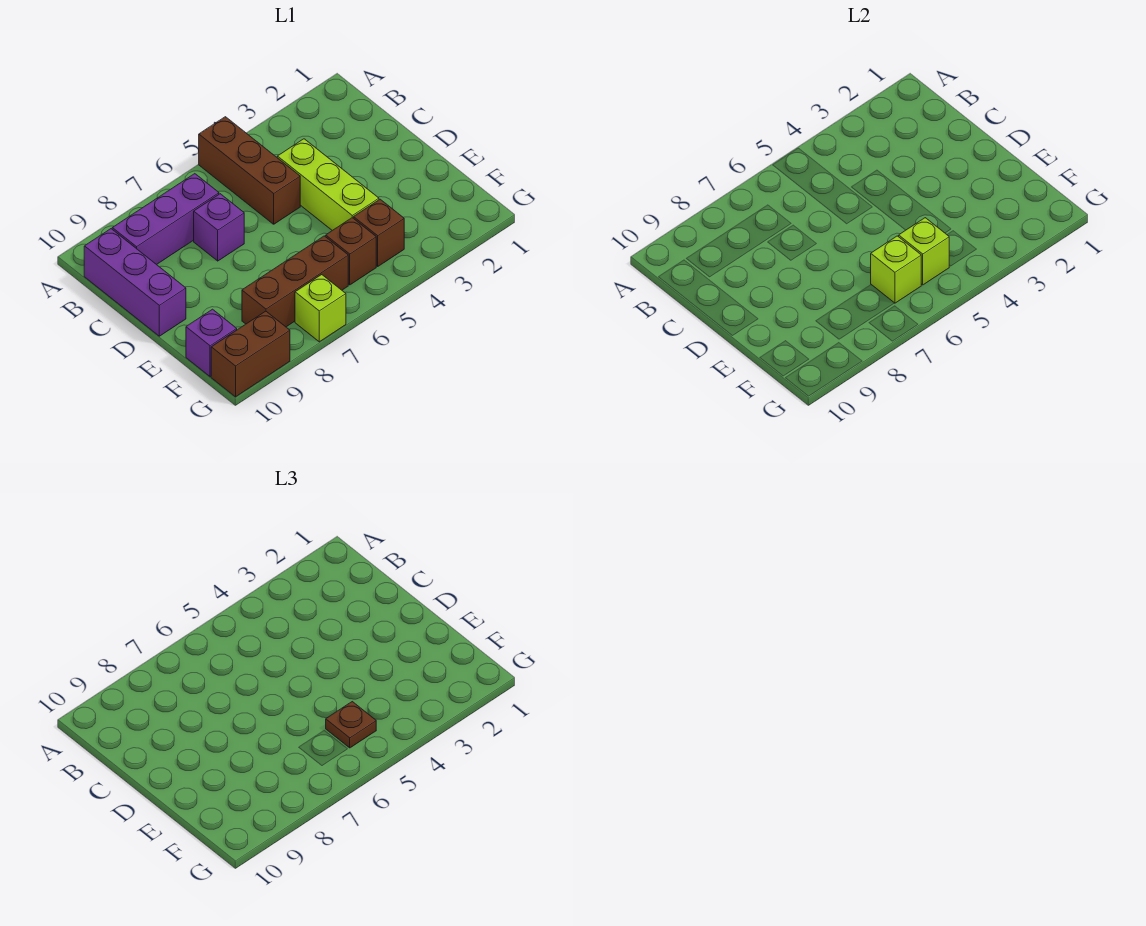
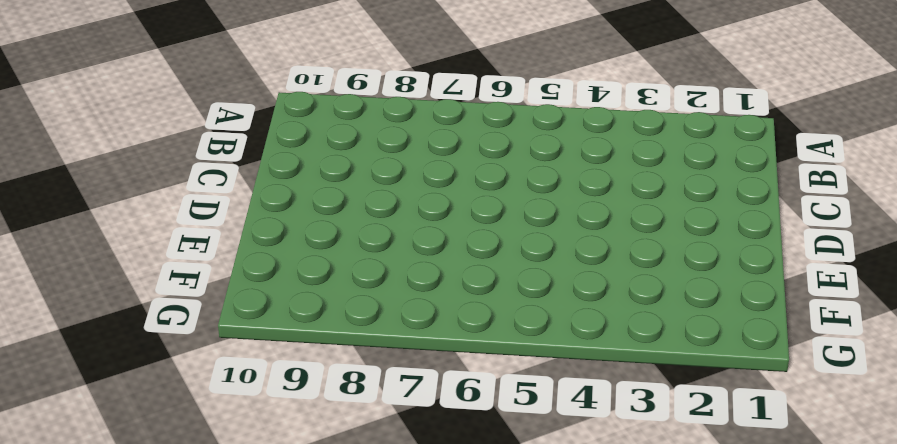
none -> brown 1x3 brick [199,117,300,224]
none -> purple 1x3 brick [112,174,219,265]
none -> purple 1x3 brick [84,229,186,336]

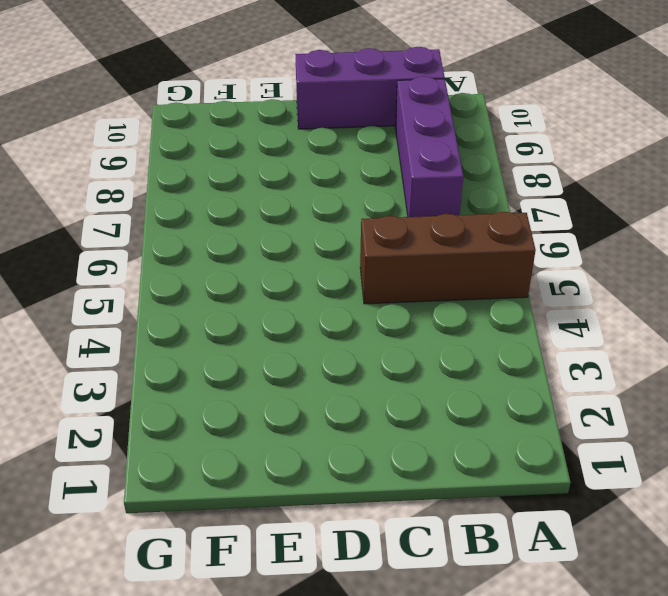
none -> lime 1x3 brick [277,139,379,230]
none -> purple 1x1 brick [194,194,244,261]
none -> brown 1x1 brick [354,199,404,266]

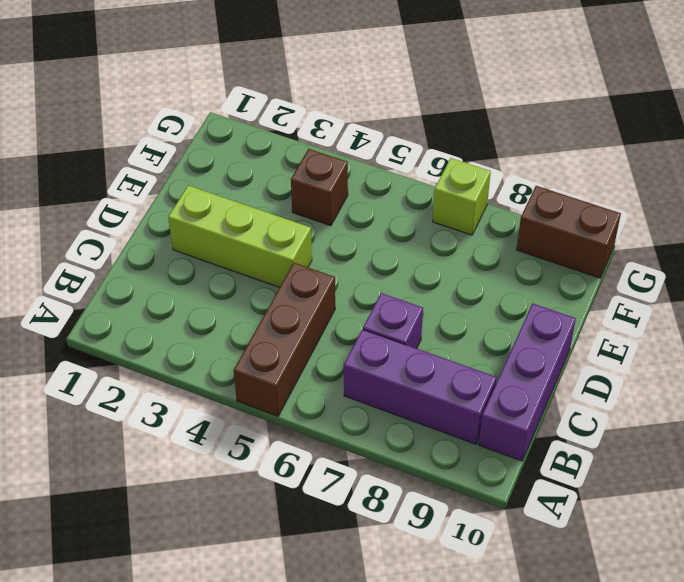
lime 1x3 brick [168,186,312,287] -> lime 1x3 brick turned to [277,139,379,230]
none -> brown 1x1 brick [326,218,376,285]
none -> brown 1x3 brick [242,236,348,327]
none -> purple 1x1 brick [186,309,237,377]

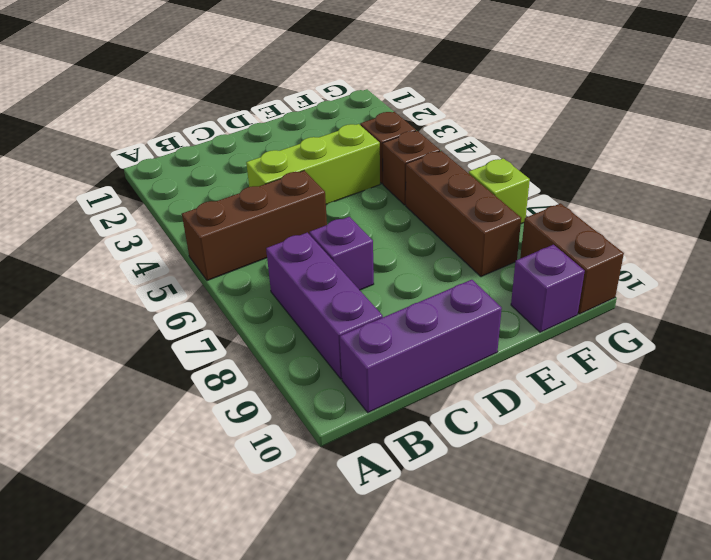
none -> lime 1x1 brick [899,218,949,285]
none -> lime 1x1 brick [871,236,921,303]
none -> brown 1x1 plate [326,702,376,748]

